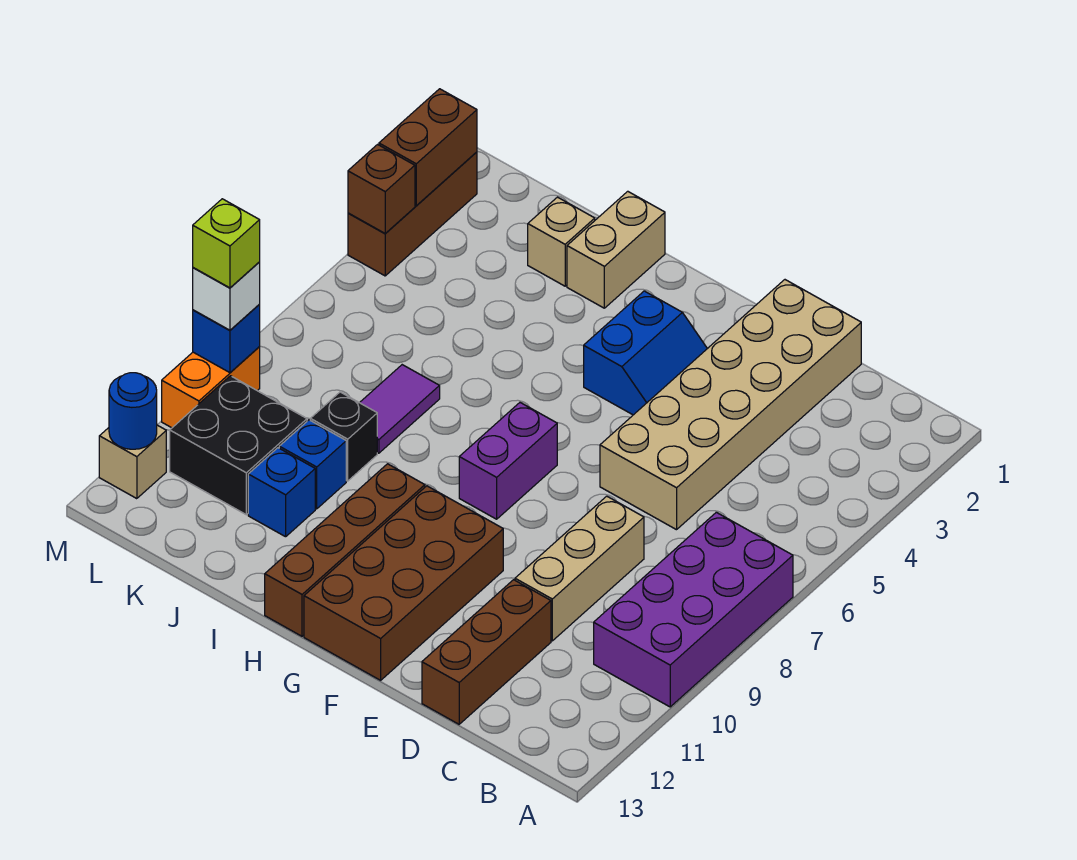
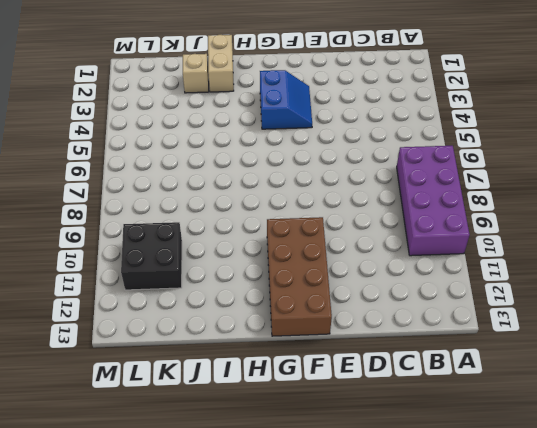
none -> tan 2x6 brick [600,280,861,530]
none -> tan 1x3 brick [515,496,644,641]
none -> brown 1x3 brick [422,580,551,724]

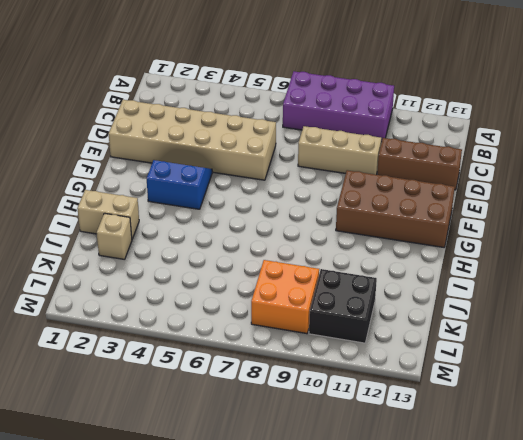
orange 2x2 brick [251,260,319,334] -> none
none -> purple 1x2 brick [459,403,557,519]
none -> brown 1x4 brick [265,464,425,636]
none -> purple 1x2 tile [360,365,440,453]

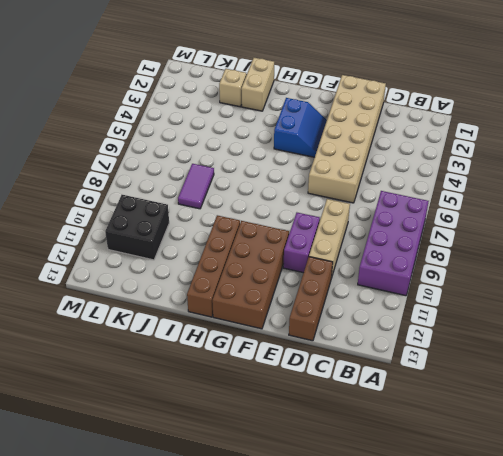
purple 1x2 brick [283,213,320,273] -> purple 1x2 brick moved to [459,403,557,519]
none -> black 1x1 brick [310,392,377,481]
none -> blue 1x1 brick [279,420,346,509]
none -> blue 1x1 brick [248,448,315,537]

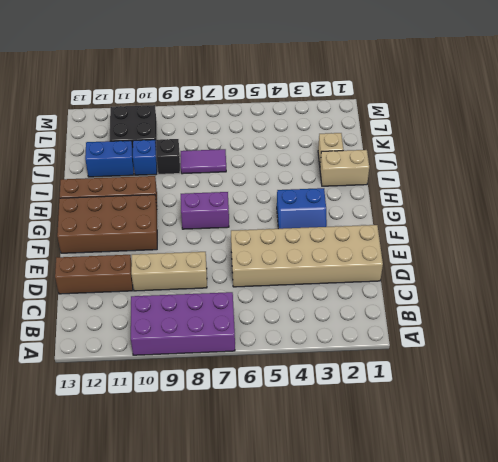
blue 1x2 brick [85,141,134,177] -> blue 1x1 brick [248,448,315,537]
none -> brown 1x3 brick [348,152,477,276]
none -> orange 1x2 brick [162,347,260,428]
none -> tan 1x1 brick [99,425,166,499]

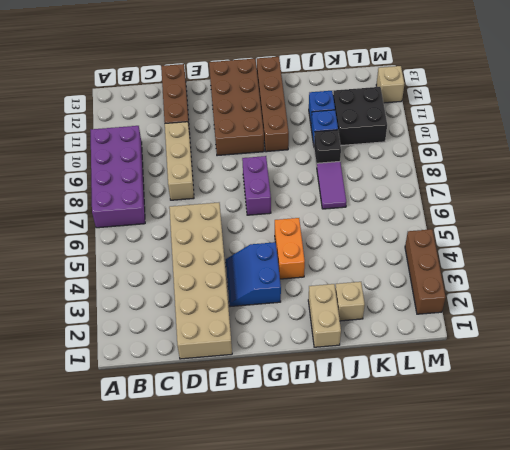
orange 1x2 brick [275,218,305,279] -> orange 1x2 brick moved to [162,347,260,428]
none -> brown 1x2 brick [379,89,477,205]
none -> brown 1x1 brick [348,145,415,234]
none -> blue 1x1 brick [193,305,260,373]

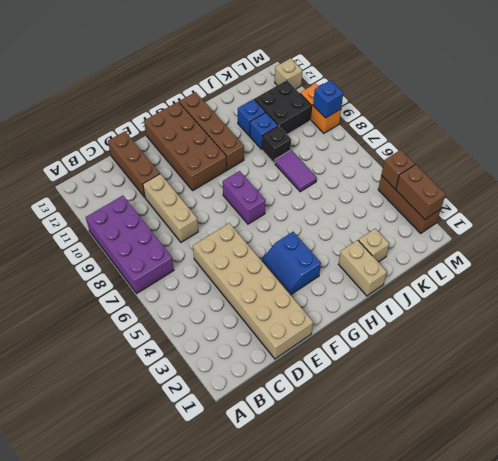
none -> blue 1x1 round brick [109,373,157,449]
none -> white 1x1 brick [193,262,260,330]
none -> lime 1x1 brick [193,199,260,288]

